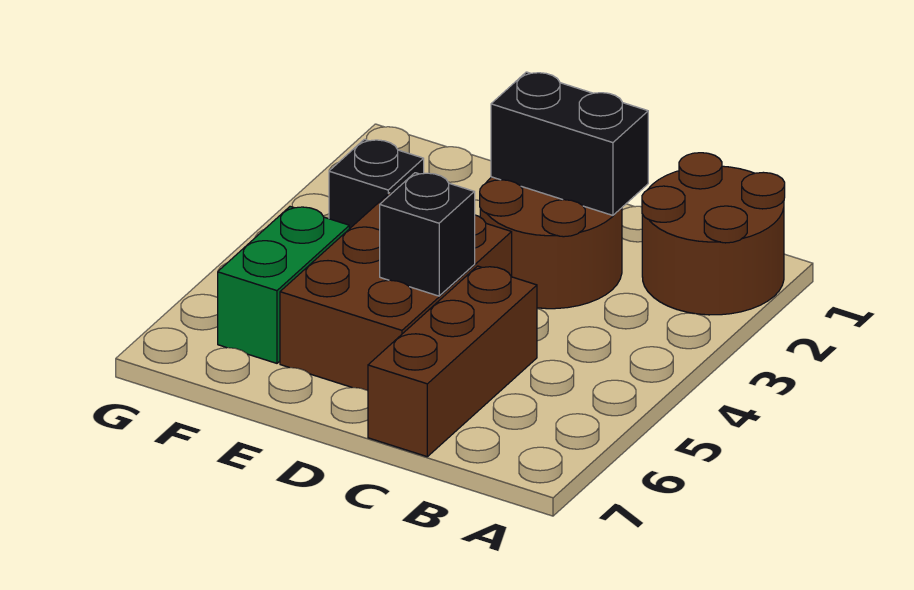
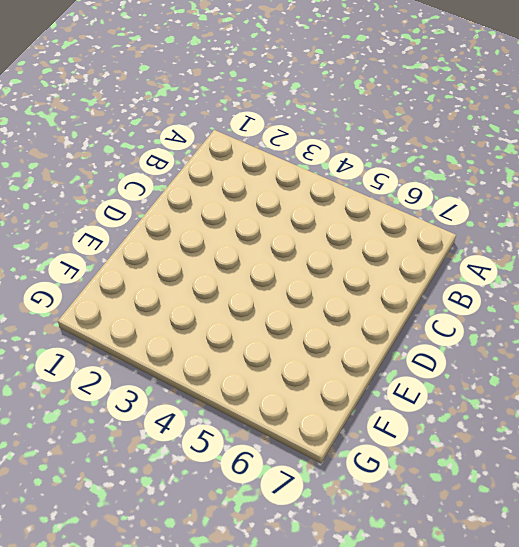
none -> brown 2x2 round brick [642,153,785,315]
none -> brown 2x2 round brick [480,177,622,309]

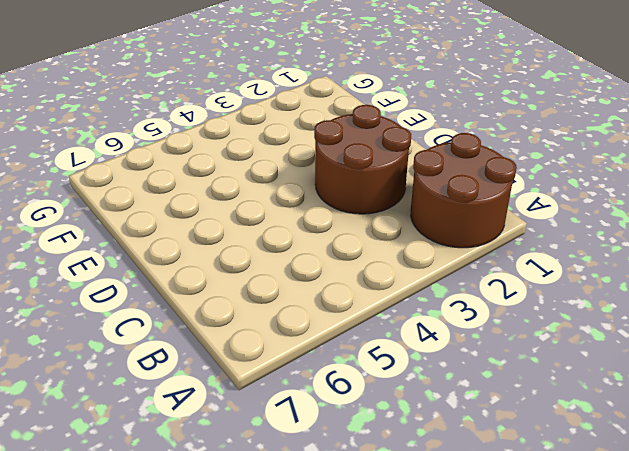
none -> brown 1x3 brick [368,266,537,457]
none -> brown 2x3 brick [280,193,512,391]

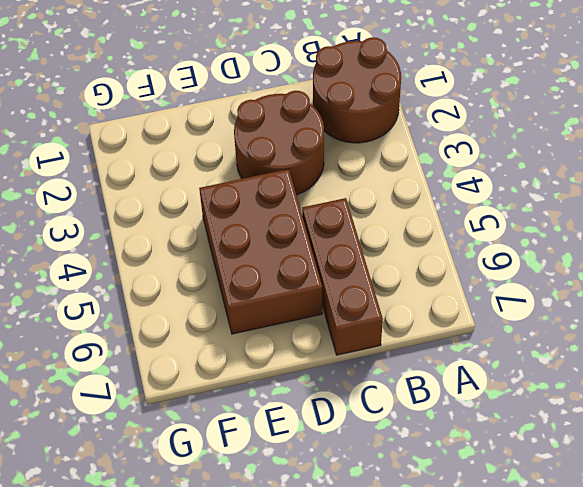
none -> black 1x1 brick [329,139,424,229]
none -> green 1x2 brick [218,207,349,363]

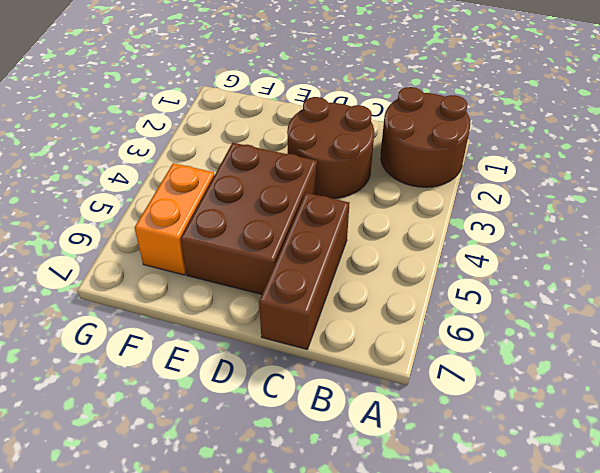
orange 1x2 brick [135,163,214,275] -> green 1x2 brick [218,207,349,363]
none -> black 1x1 brick [329,139,424,229]
none -> black 1x2 brick [491,72,648,215]

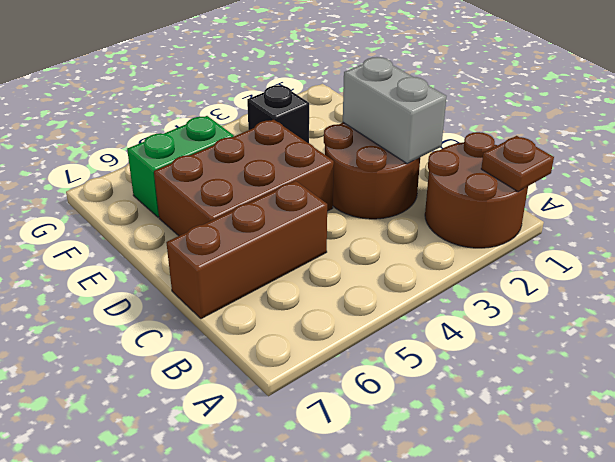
brown 1x1 plate [481,136,554,192] -> none
grey 1x2 brick [343,57,446,164] -> black 1x2 brick [491,72,648,215]
none -> black 1x1 brick [380,173,475,296]

